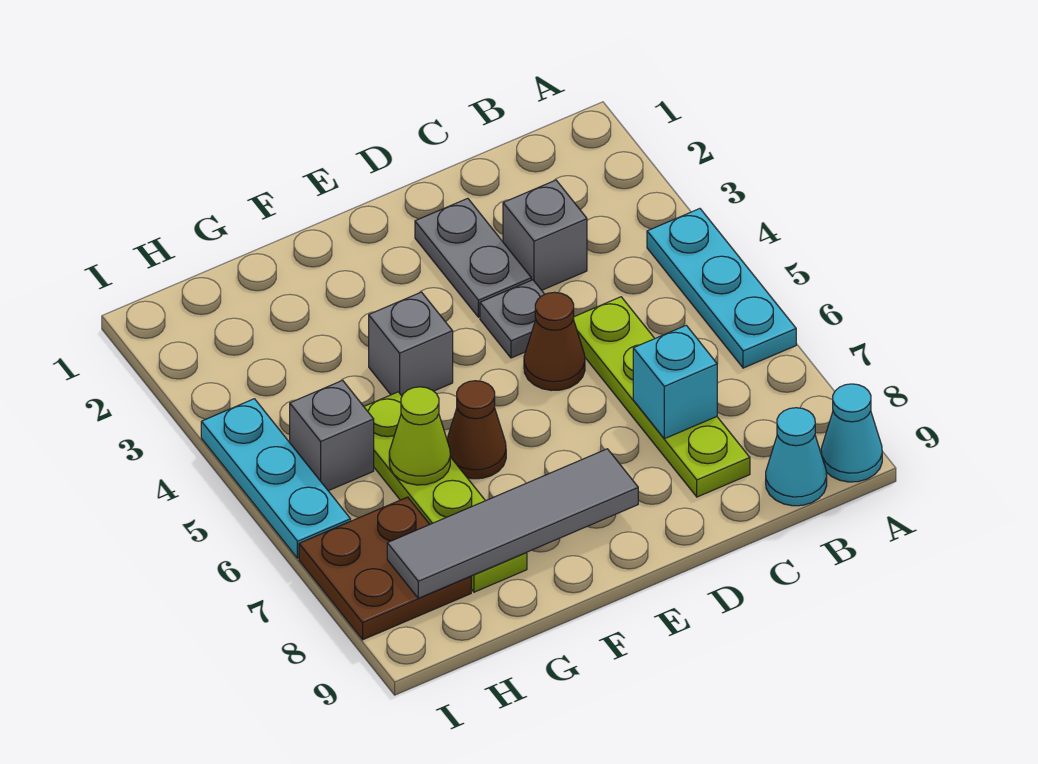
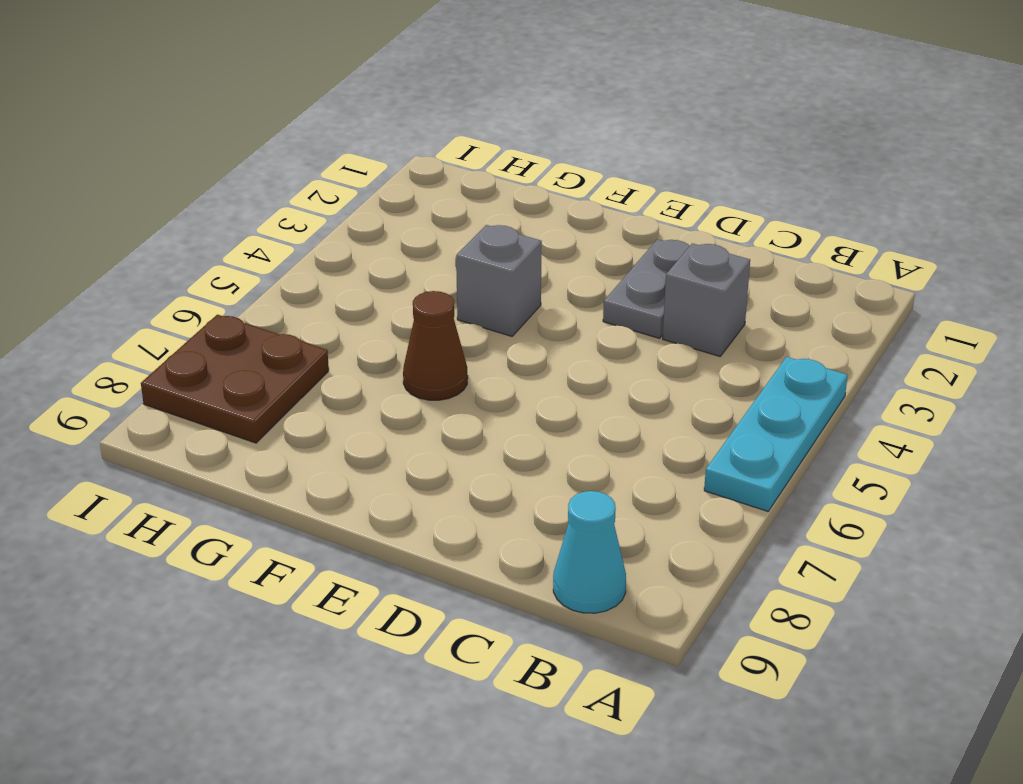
none -> cyan 1x1 cone [821,384,882,482]
none -> lime 1x4 plate [574,297,750,497]
none -> grey 1x1 plate [480,280,545,358]

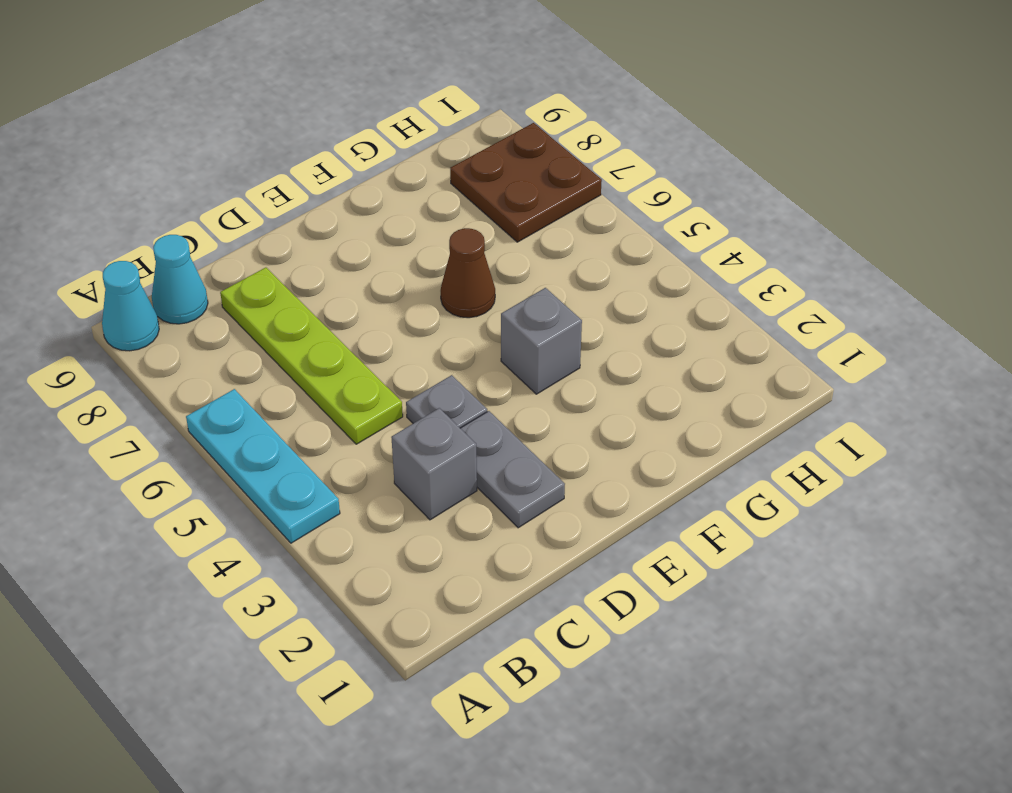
none -> brown 1x1 cone [524,292,585,390]
none -> lime 1x4 plate [364,392,527,592]
none -> grey 1x1 brick [290,380,374,491]

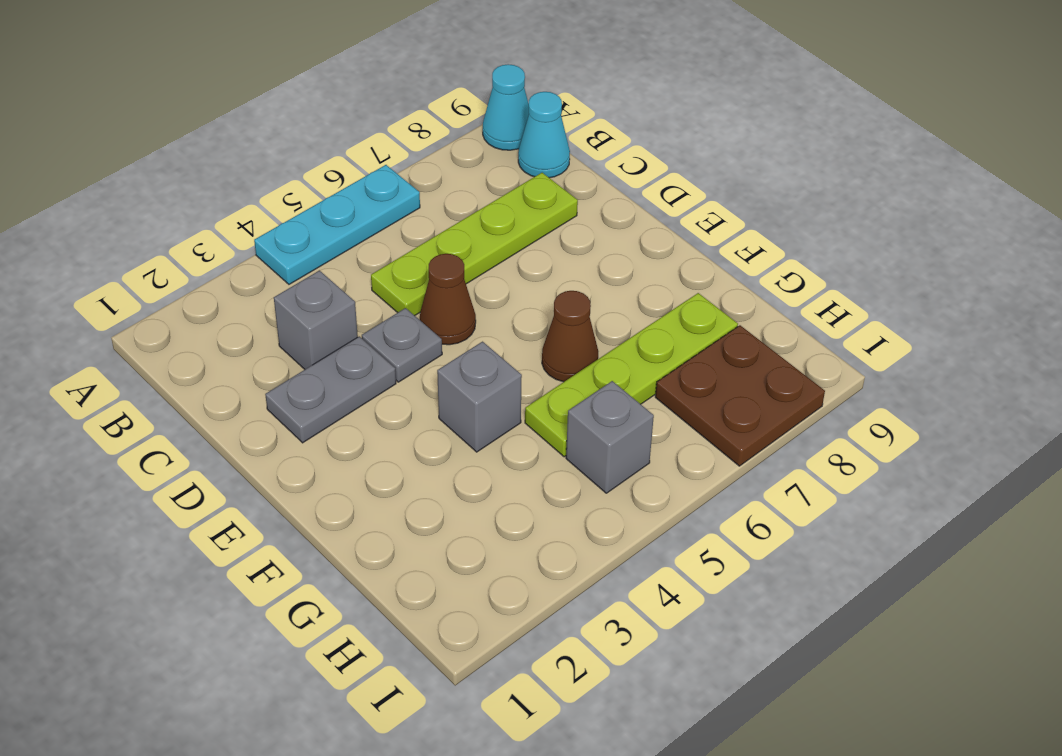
none -> cyan 1x3 plate [201,399,351,558]
none -> cyan 1x1 brick [633,325,717,439]
none -> grey 1x4 tile [387,449,638,598]

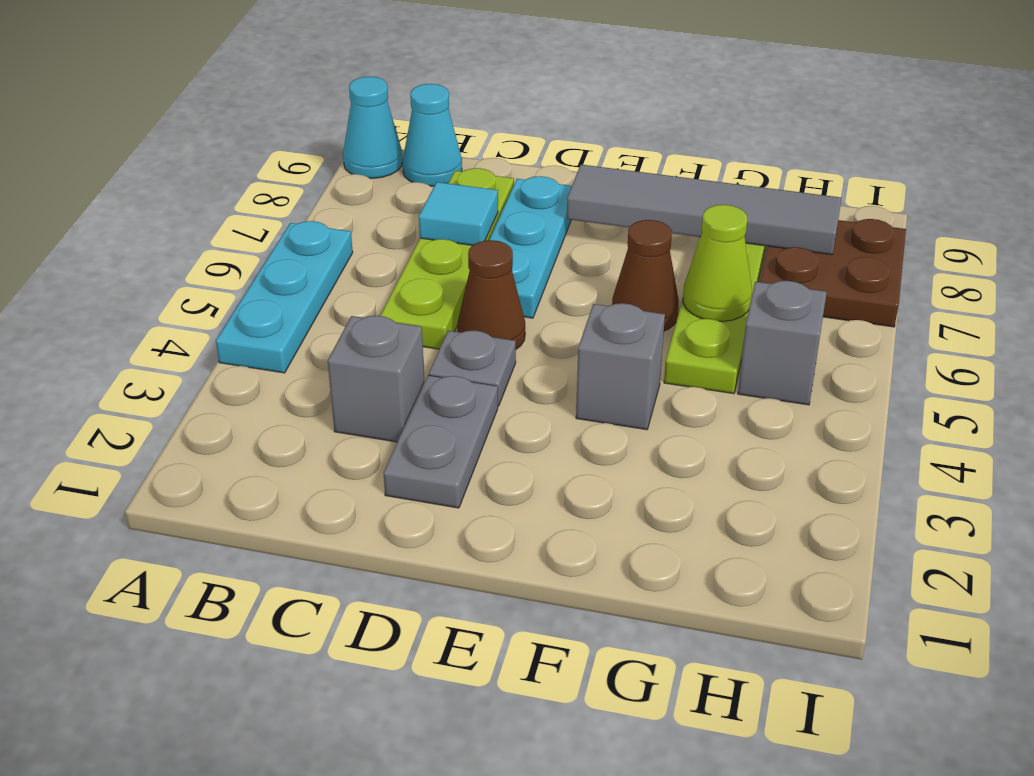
cyan 1x1 tile [419,182,498,245] -> cyan 1x1 brick [633,325,717,439]
cyan 1x3 plate [489,176,572,318] -> cyan 1x3 plate moved to [201,399,351,558]

